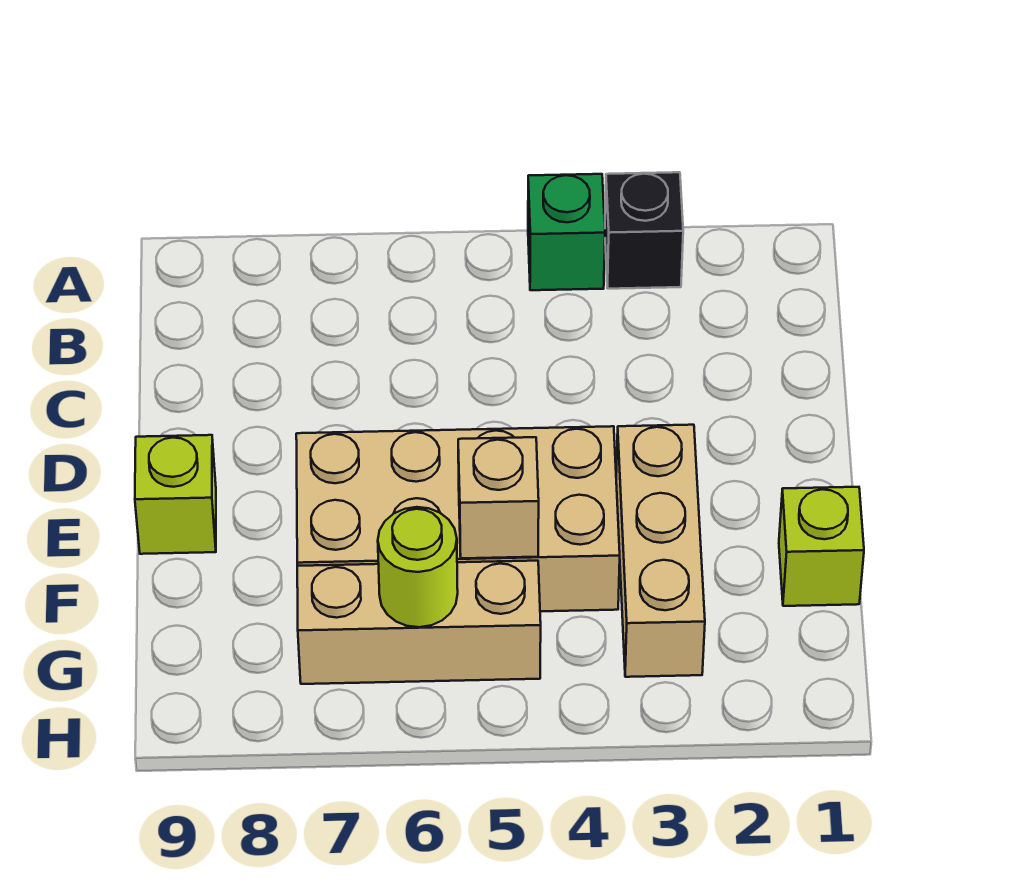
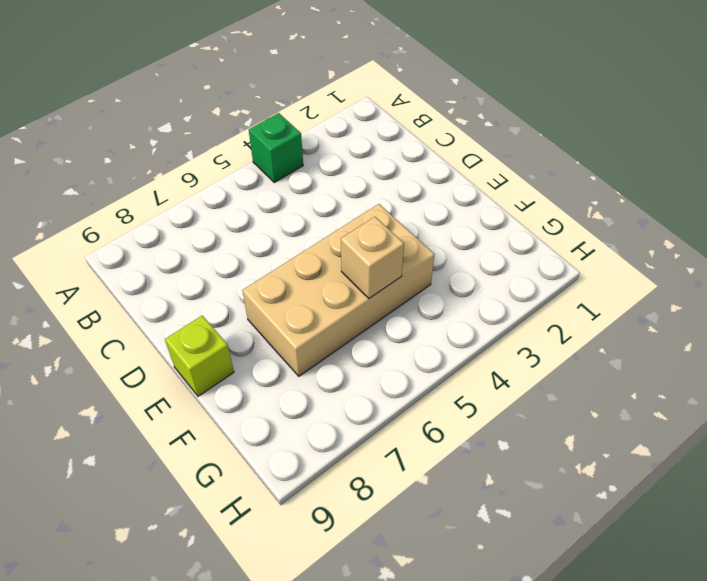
none -> black 1x1 brick [605,172,683,289]
none -> tan 1x3 brick [616,425,705,677]

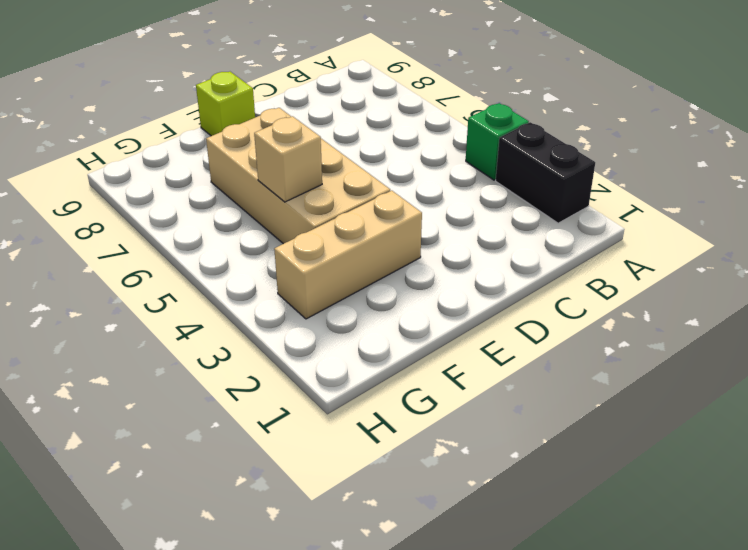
black 1x2 brick [496,122,595,223] -> black 1x1 brick [605,172,683,289]
none -> lime 1x1 brick [779,487,864,606]
none -> tan 1x3 brick [297,561,541,684]

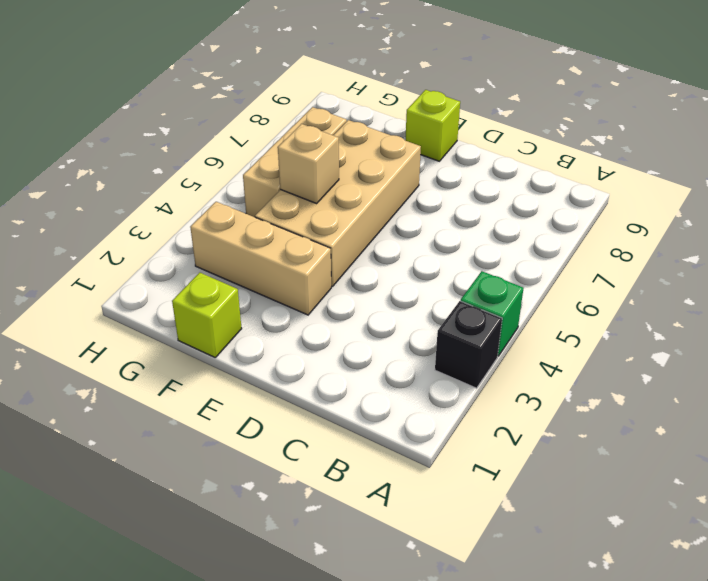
none -> lime 1x1 round brick [378,507,458,627]

